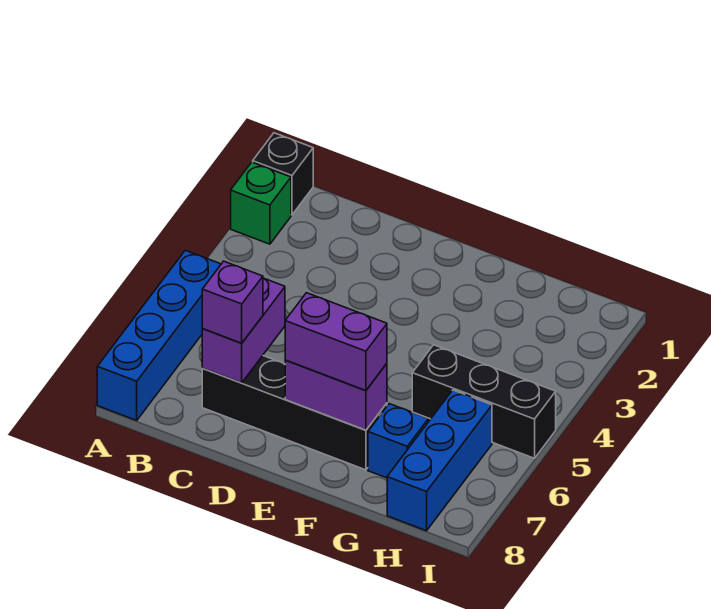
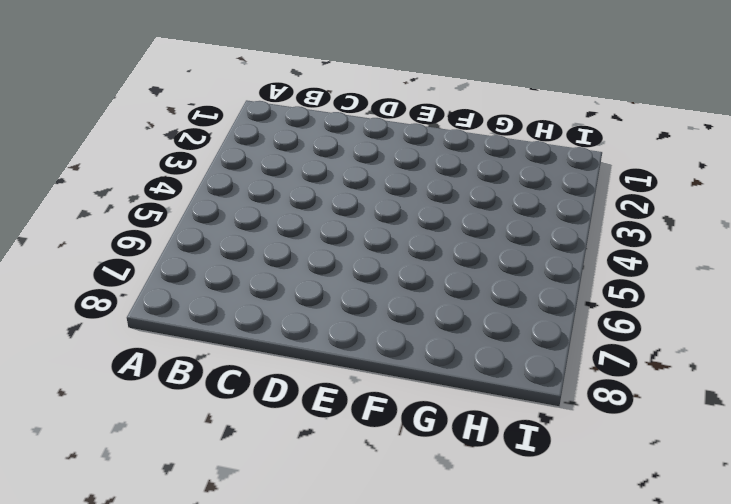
none -> black 1x1 brick [253,133,313,215]
none -> green 1x1 brick [231,162,291,244]

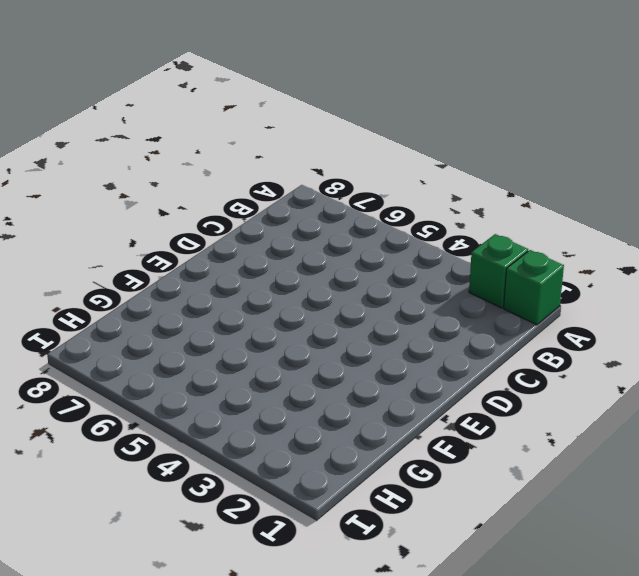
green 1x1 brick [504,250,564,325] -> black 1x1 brick [253,133,313,215]
none -> blue 1x4 brick [97,250,221,420]
none -> black 1x4 brick [202,356,387,470]

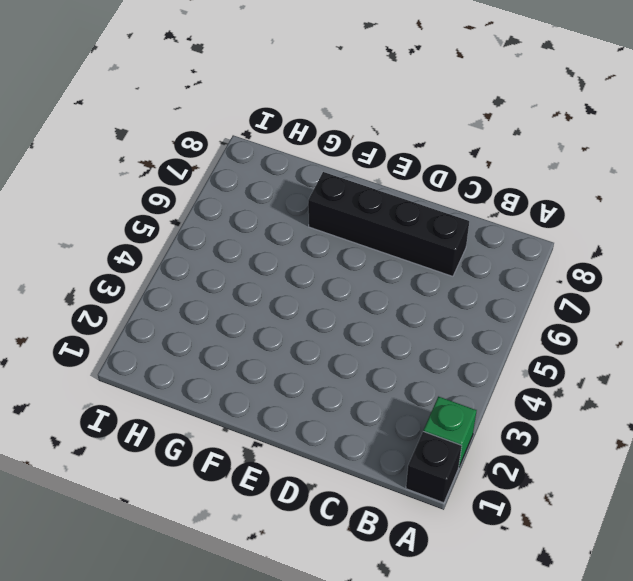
none -> blue 1x4 brick [97,250,221,420]
none -> black 1x3 brick [412,345,556,458]

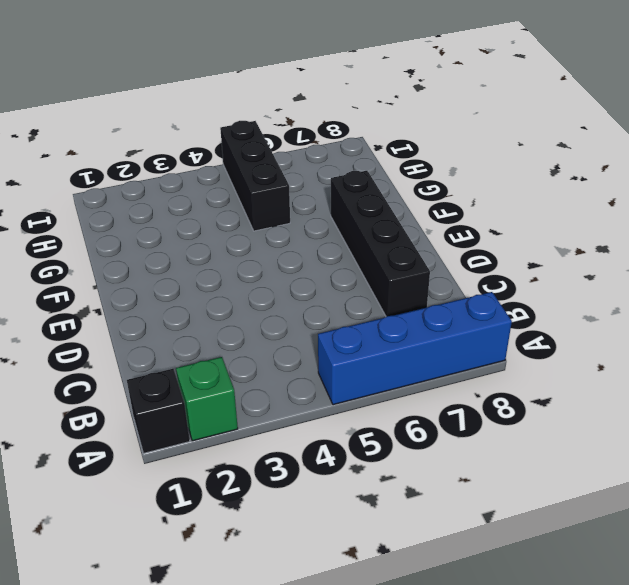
none -> blue 1x1 brick [368,404,429,478]
none -> blue 1x3 brick [387,390,492,531]

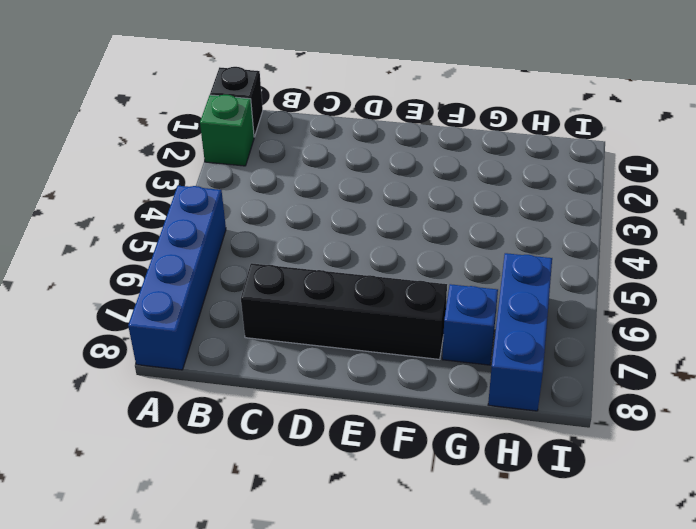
none -> black 1x3 brick [412,345,556,458]
none -> purple 1x2 brick [202,278,285,383]

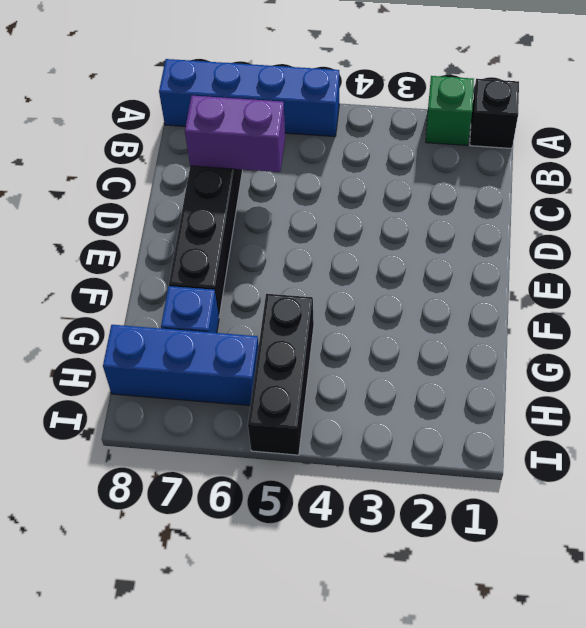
none -> purple 1x2 brick [285,360,387,430]
none -> purple 1x1 brick [202,261,263,343]

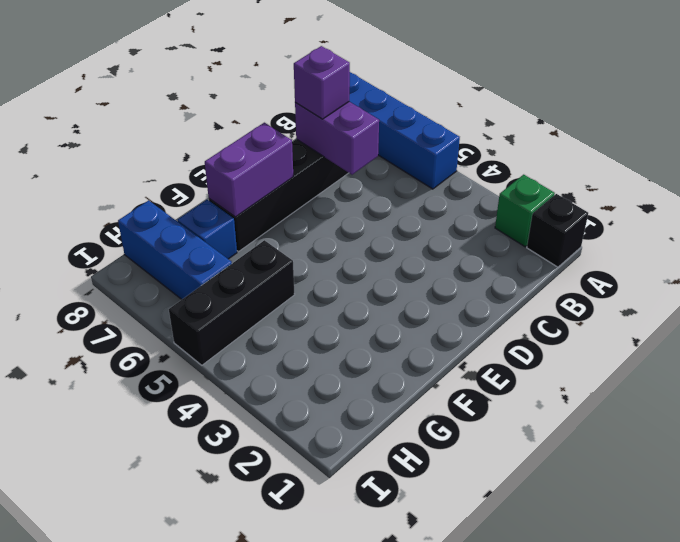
none -> purple 1x2 brick [285,293,387,390]

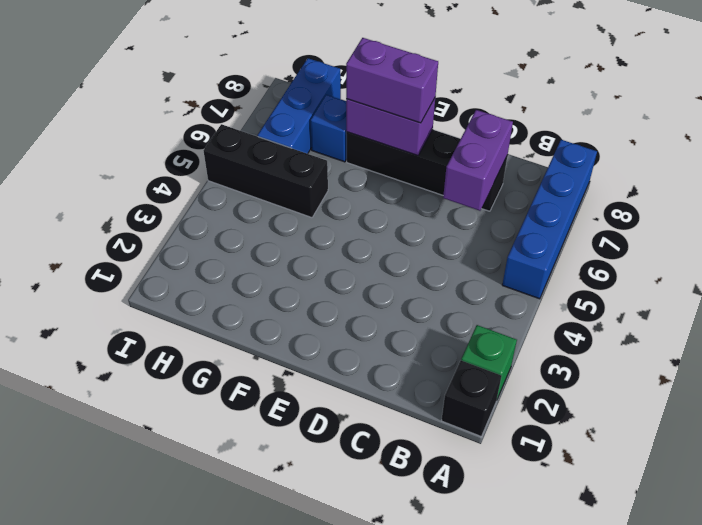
none -> purple 1x1 brick [202,261,263,343]

